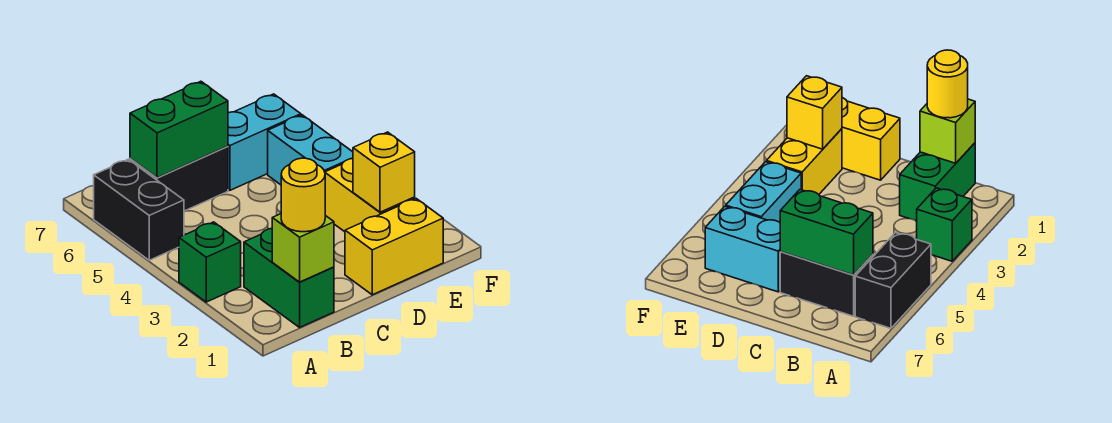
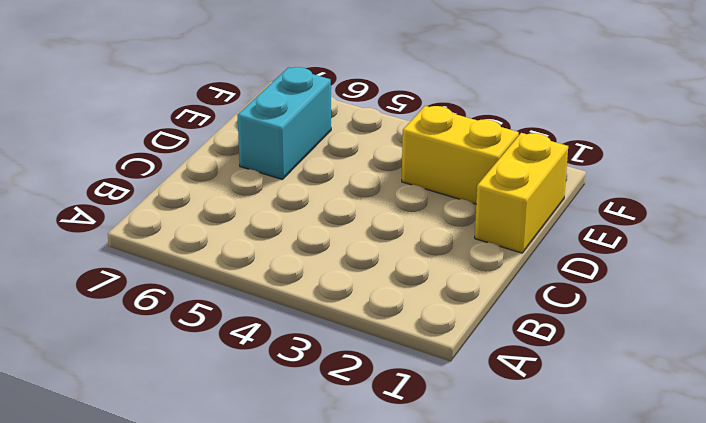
none -> green 1x1 brick [179,222,241,302]
none -> black 1x2 brick [93,159,184,260]
none -> green 1x2 brick [244,229,334,327]

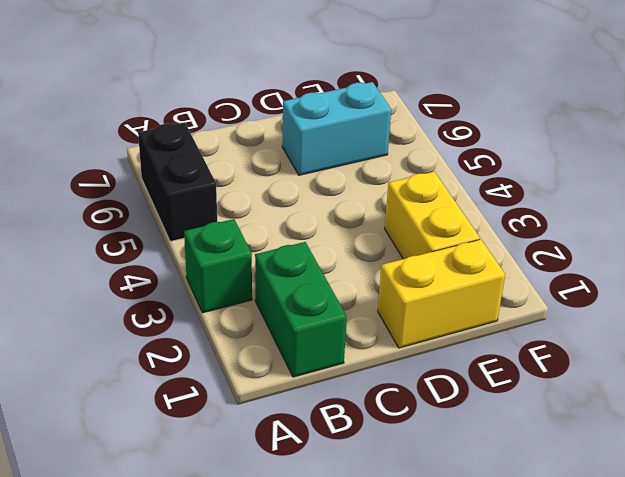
none -> black 1x2 brick [130,146,228,211]
none -> cyan 1x2 brick [268,115,353,185]
none -> lime 1x1 brick [272,214,334,282]

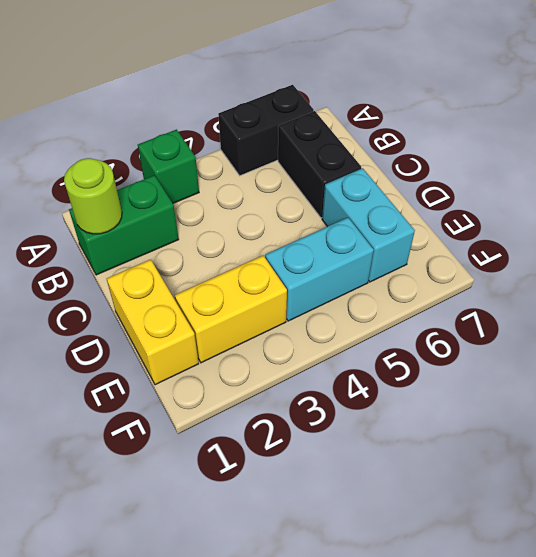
lime 1x1 round brick [64,158,122,234] -> lime 1x1 brick [272,214,334,282]
none -> green 1x2 brick [130,81,228,178]
none -> yellow 1x1 brick [353,132,415,212]
none -> yellow 1x1 round brick [281,158,325,232]

